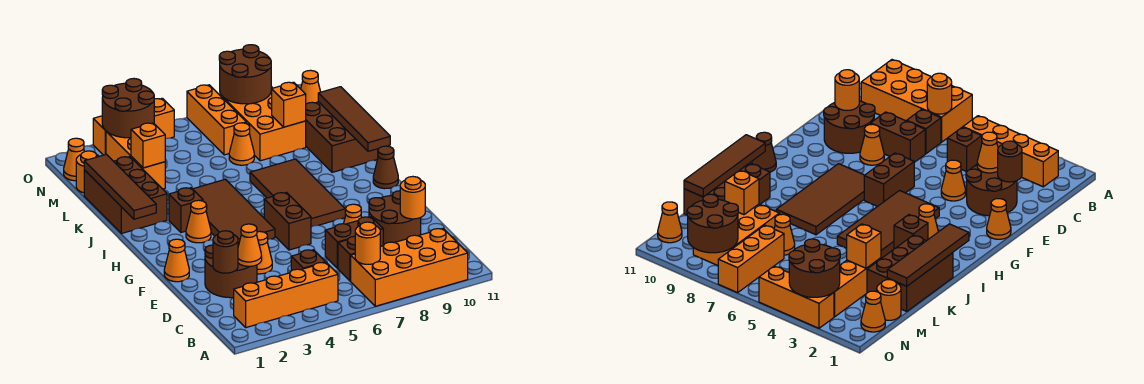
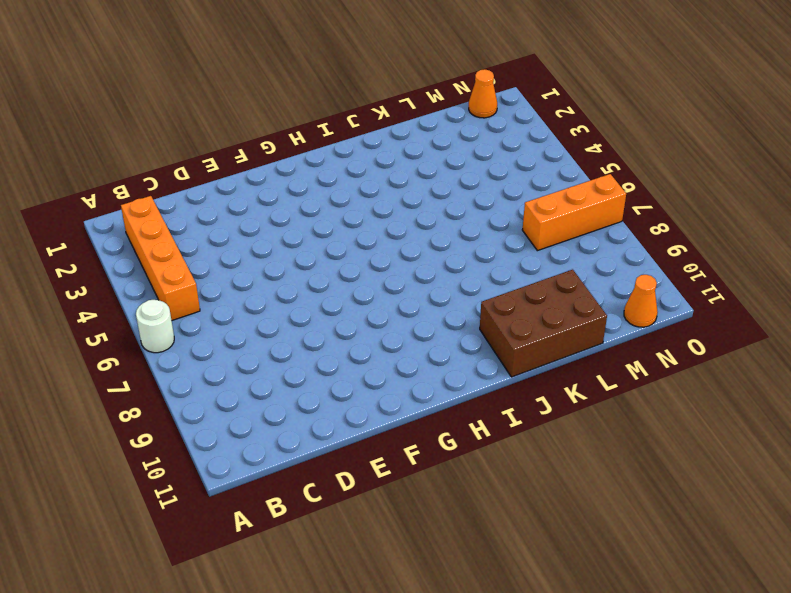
white 1x1 round brick [136,300,174,353] -> none
none -> orange 2x4 brick [351,229,468,306]
none -> brown 1x1 brick [291,250,326,271]
none -> brown 1x1 brick [338,236,355,281]
none -> brown 2x2 round brick [205,239,257,298]

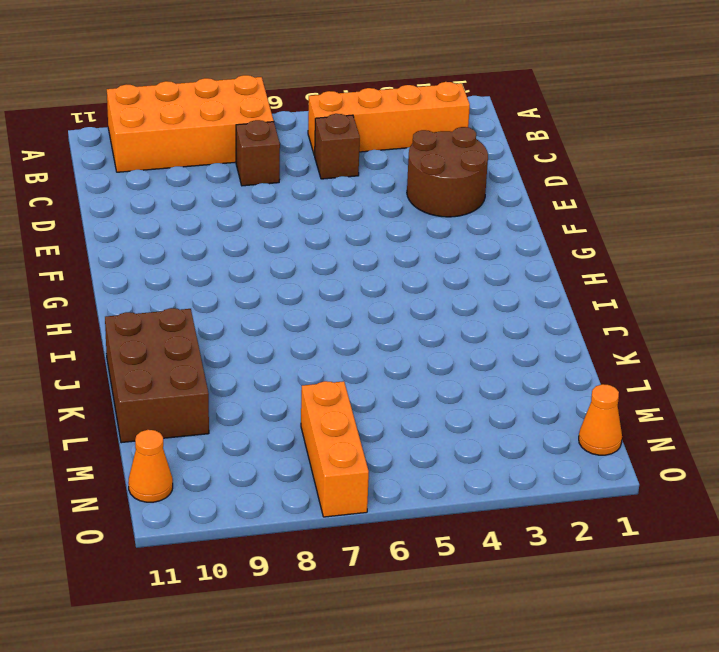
none -> brown 1x2 brick [325,217,383,268]
none -> brown 2x2 round brick [369,191,421,246]
none -> orange 1x1 cone [256,232,272,274]
none -> orange 1x1 cone [344,204,362,224]

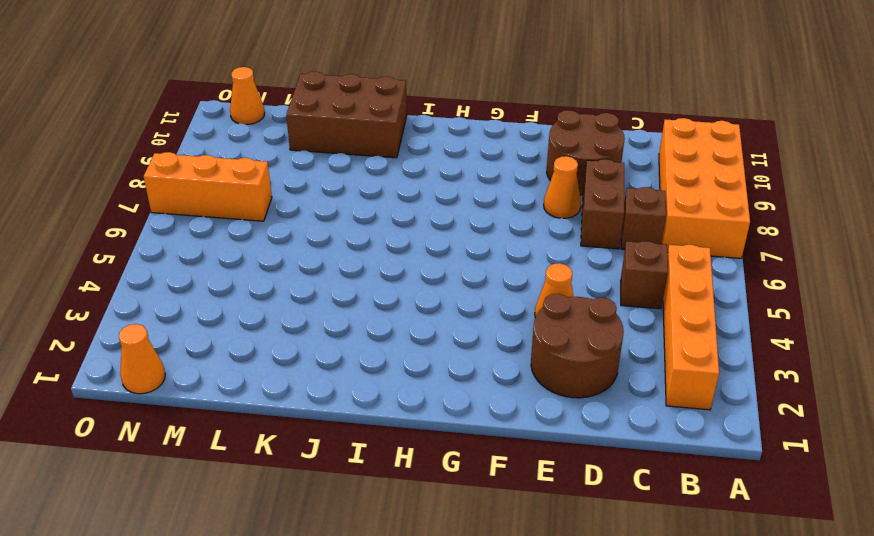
none -> orange 1x1 cone [164,239,189,282]
none -> brown 1x2 brick [264,193,311,250]
none -> brown 2x4 tile [193,179,275,239]
none -> brown 2x4 tile [250,159,345,227]

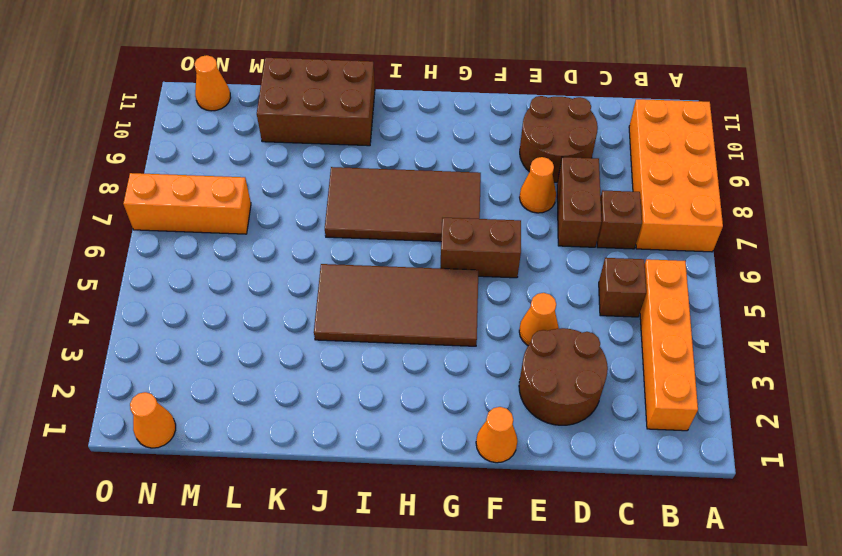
none -> orange 1x1 cone [186,200,211,243]
none -> brown 1x1 cone [373,146,398,189]
none -> brown 1x1 brick [169,188,203,232]
none -> brown 2x3 brick [84,157,167,234]

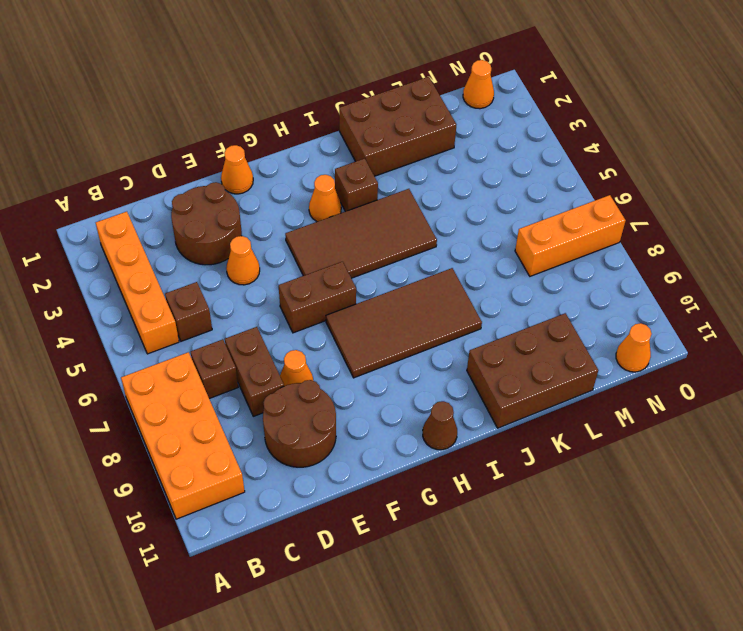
none -> orange 1x3 brick [106,131,165,189]
none -> orange 1x1 cone [229,123,254,165]
none -> orange 2x3 brick [223,87,306,161]
none -> orange 1x1 round brick [76,151,99,193]

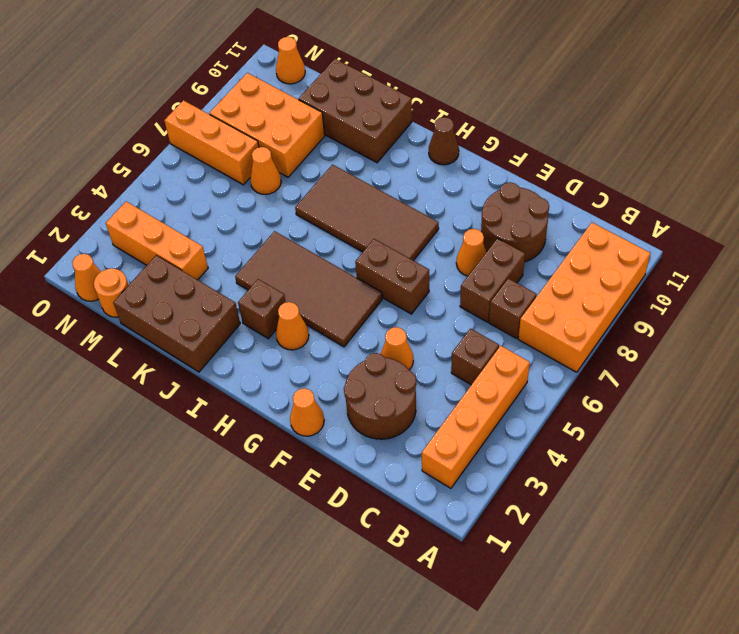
none -> orange 1x3 brick [93,98,174,155]
none -> orange 1x1 round brick [355,222,380,264]
none -> brown 1x1 round brick [213,231,238,273]
none -> orange 1x1 cone [238,224,262,266]

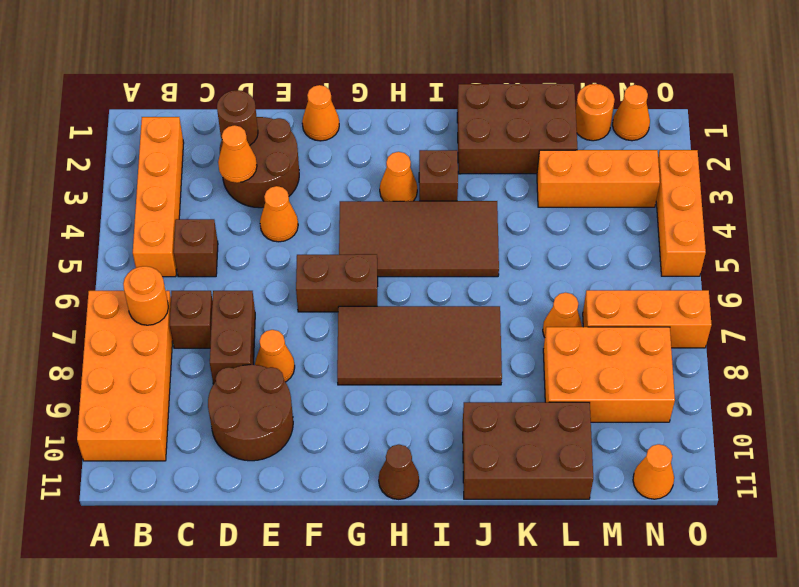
none -> orange 1x1 round brick [400,177,425,219]
none -> brown 1x4 tile [84,154,156,219]
none -> brown 1x4 tile [318,87,390,151]
none -> orange 1x1 brick [131,123,165,168]

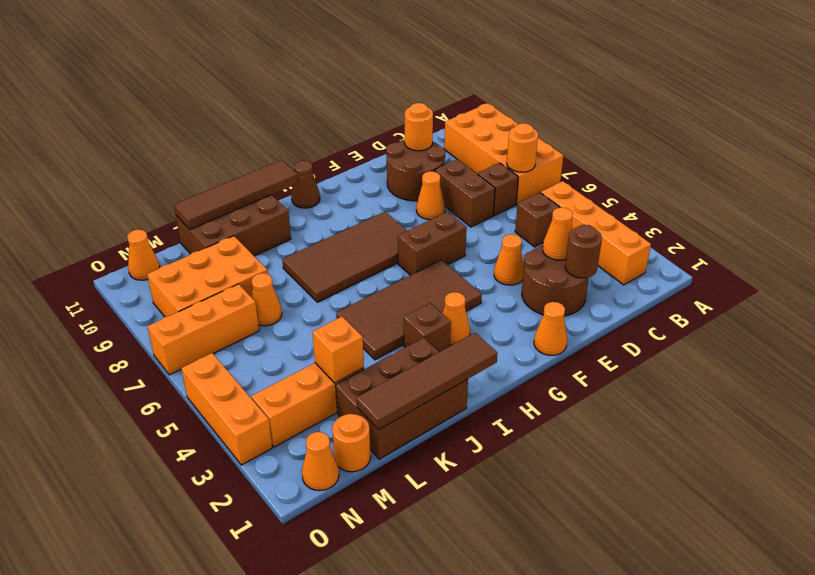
none -> orange 1x1 brick [272,82,306,127]
none -> brown 2x2 round brick [102,79,154,138]
none -> brown 2x2 round brick [219,45,271,104]

